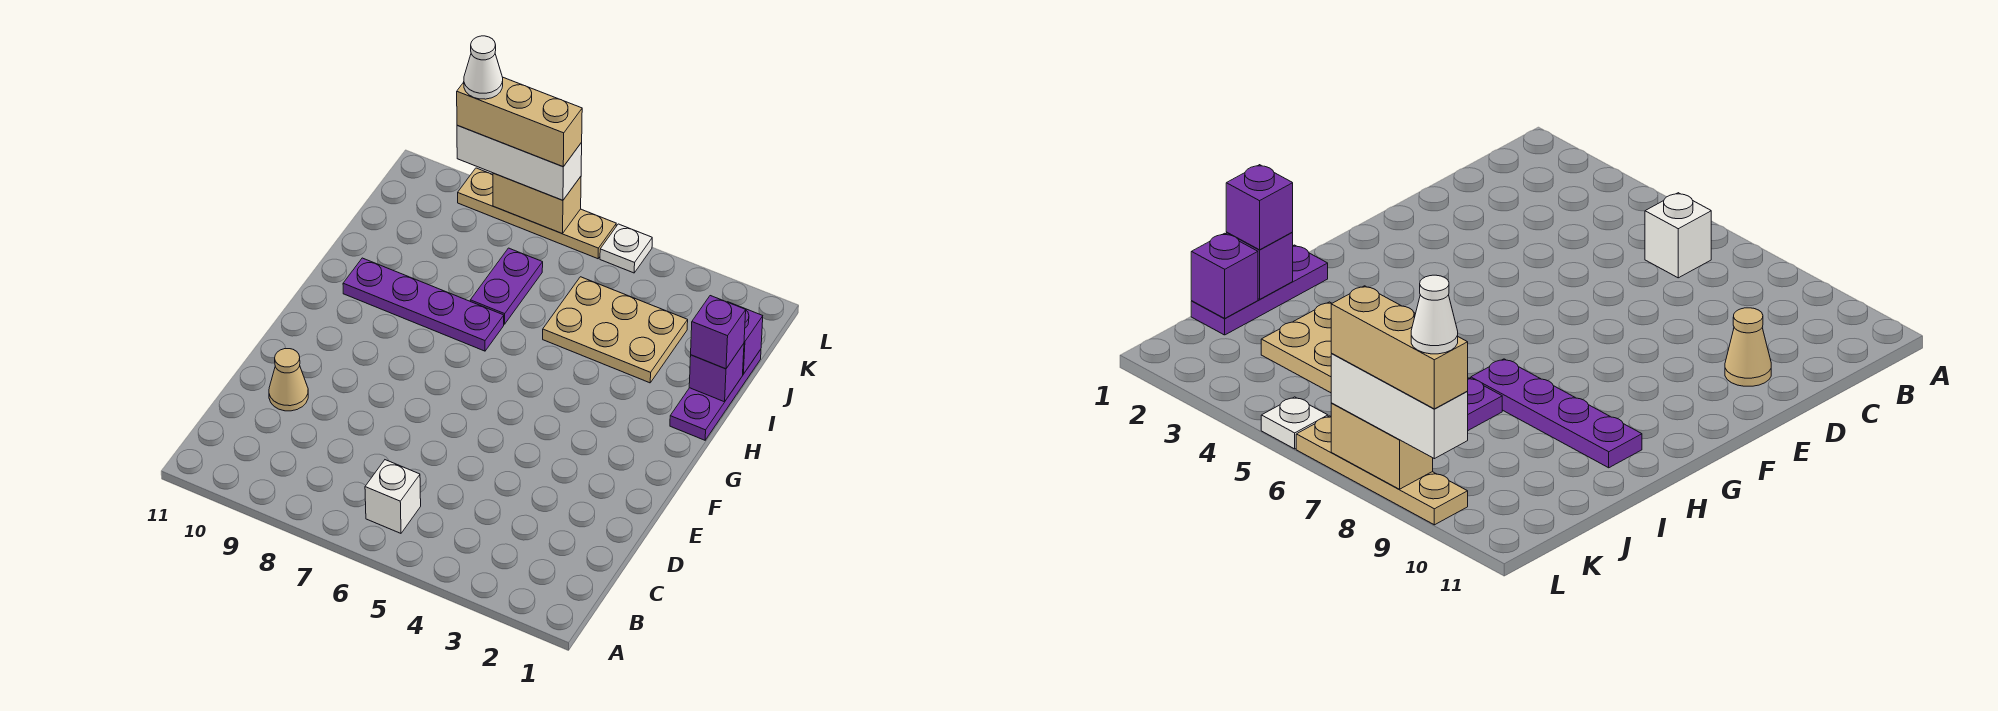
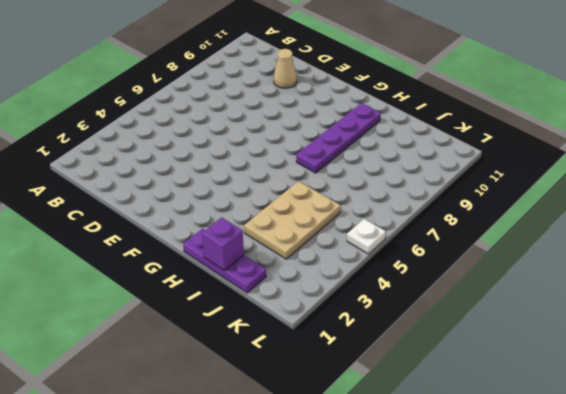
none -> white 1x1 brick [365,460,421,533]
none -> purple 1x2 plate [470,248,543,324]
none -> tan 1x4 plate [458,168,616,259]

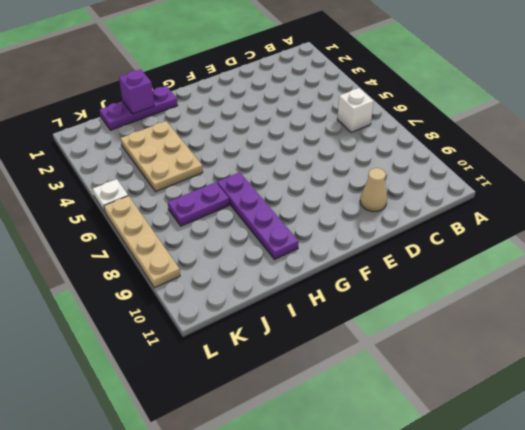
none -> purple 1x1 brick [728,302,763,374]
none -> tan 1x2 brick [493,173,581,234]
none -> purple 1x1 brick [691,296,746,369]

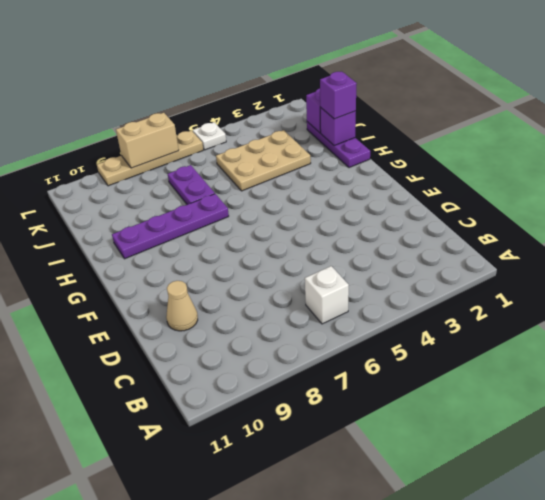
none -> white 1x3 brick [457,125,582,200]
none -> tan 1x3 brick [457,78,582,167]
none -> white 1x1 cone [464,36,503,99]

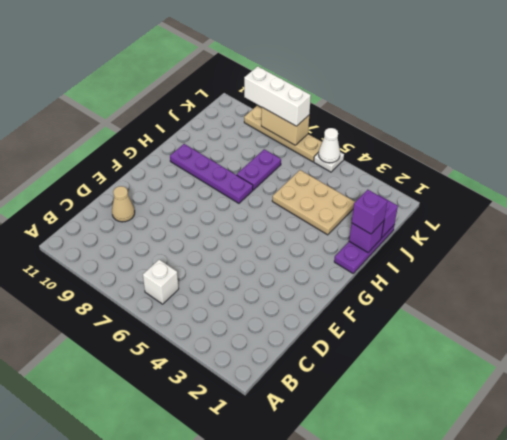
white 1x1 cone [319,128,340,163] -> white 1x1 cone moved to [464,36,503,99]
none -> tan 1x3 brick [457,78,582,167]

